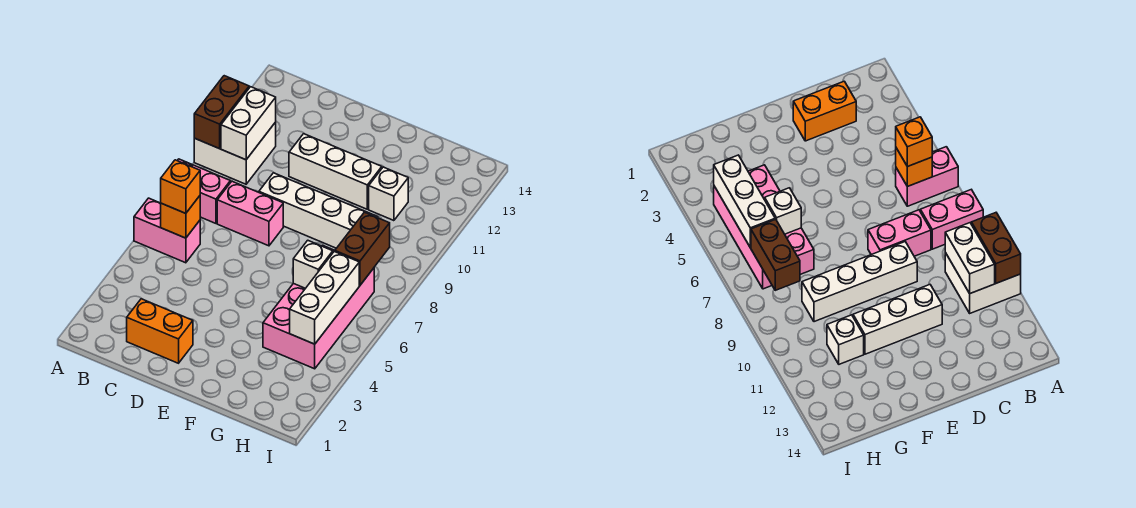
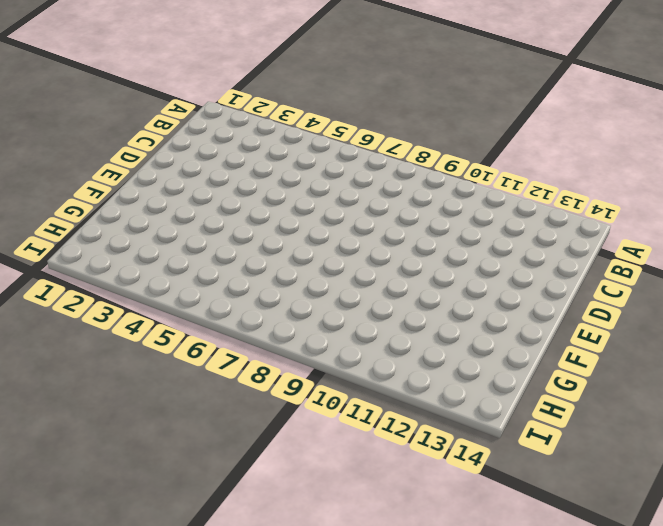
none -> pink 1x2 brick [134,198,200,263]
none -> pink 1x2 brick [177,159,230,223]
none -> white 2x2 brick [194,122,276,184]

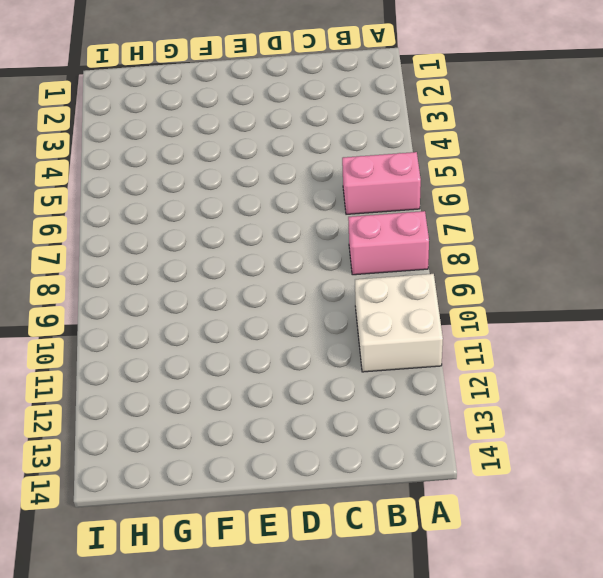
none -> orange 1x2 brick [127,299,193,363]
none -> pink 1x2 brick [217,181,283,246]
none -> white 1x4 brick [259,173,378,248]

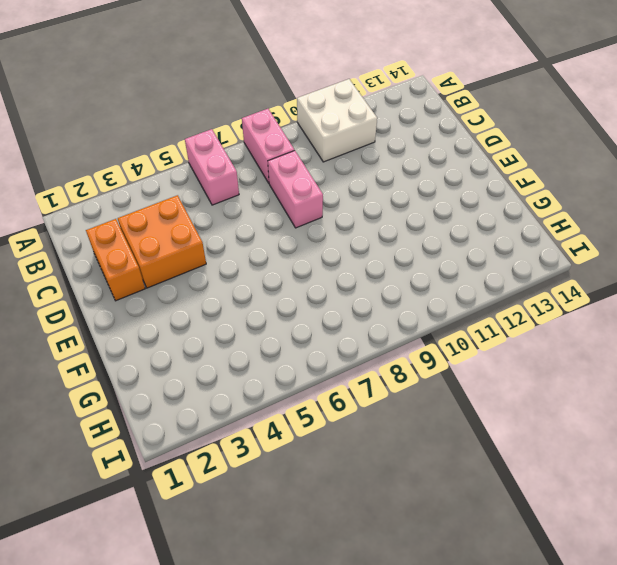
orange 2x2 brick [118,195,206,288] -> none
none -> white 1x4 brick [259,173,378,248]
none -> white 1x3 brick [289,134,382,209]
none -> pink 2x4 brick [263,246,374,369]

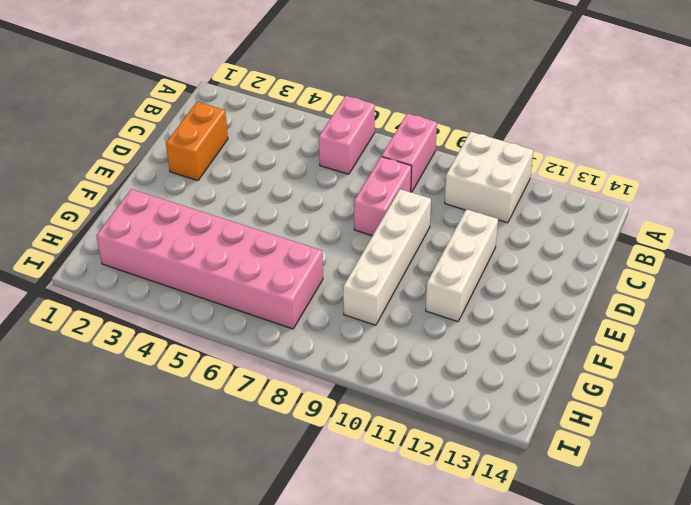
pink 2x6 brick [96,189,323,329] -> pink 2x4 brick [263,246,374,369]
none -> white 1x1 brick [369,167,408,221]
none -> brown 1x2 brick [194,76,249,149]
none -> orange 1x1 brick [161,196,200,238]

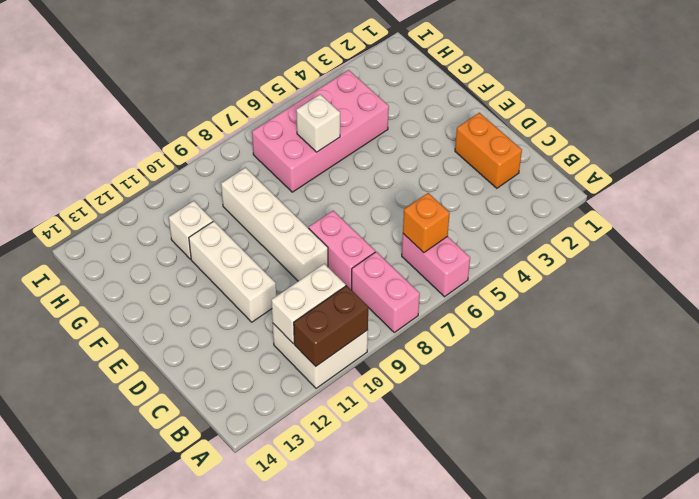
none -> white 1x3 brick [290,252,359,344]
none -> brown 1x2 brick [335,212,390,285]
none -> orange 1x1 brick [161,160,200,213]

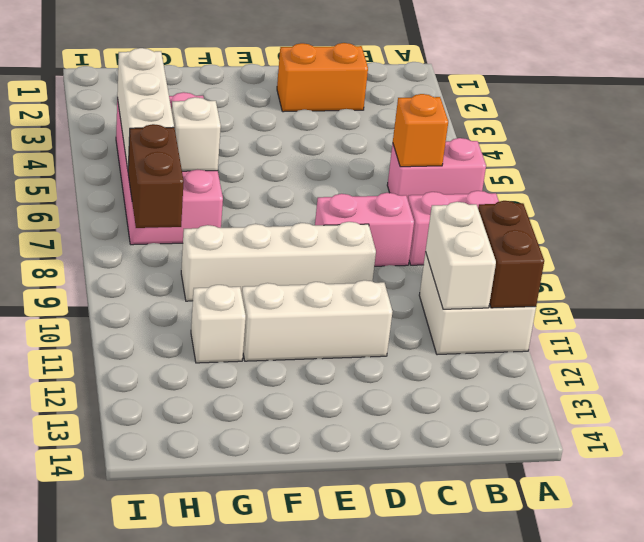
none -> orange 1x1 brick [161,160,200,213]

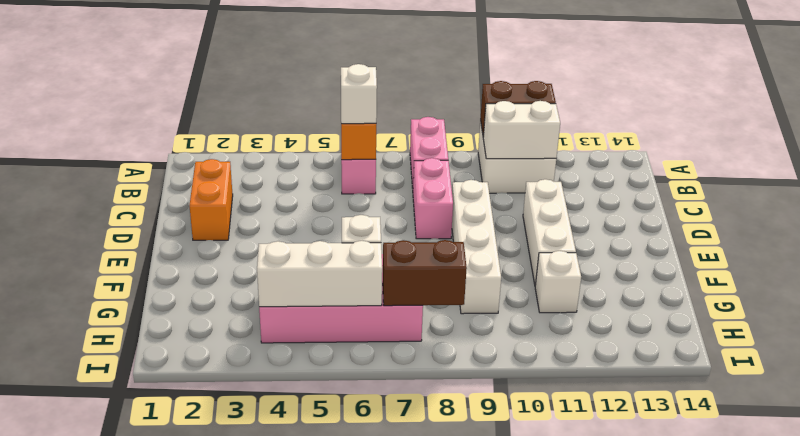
white 1x1 brick [341,64,377,124] -> orange 1x1 brick [161,160,200,213]

